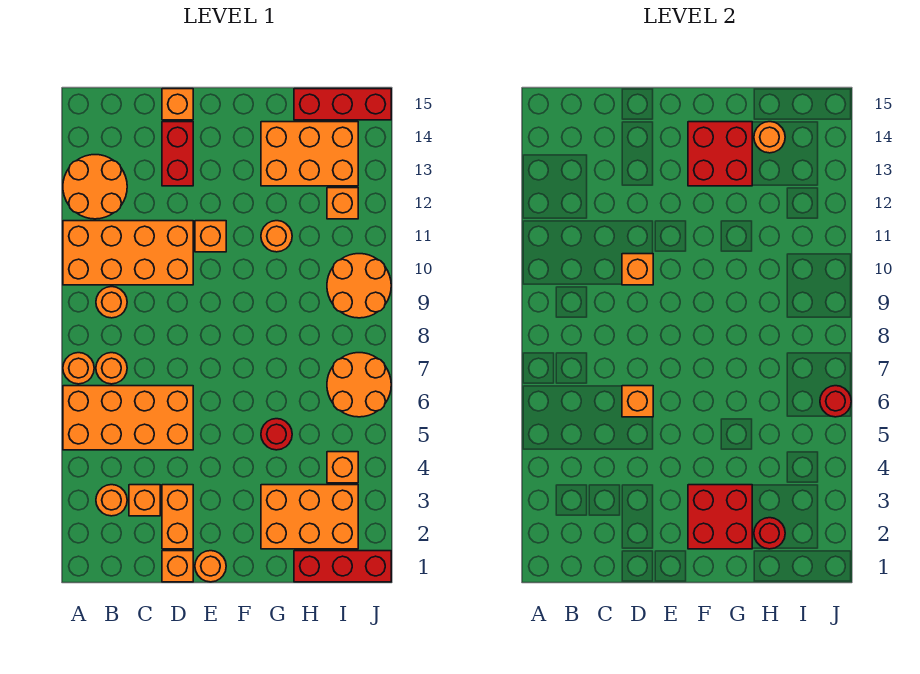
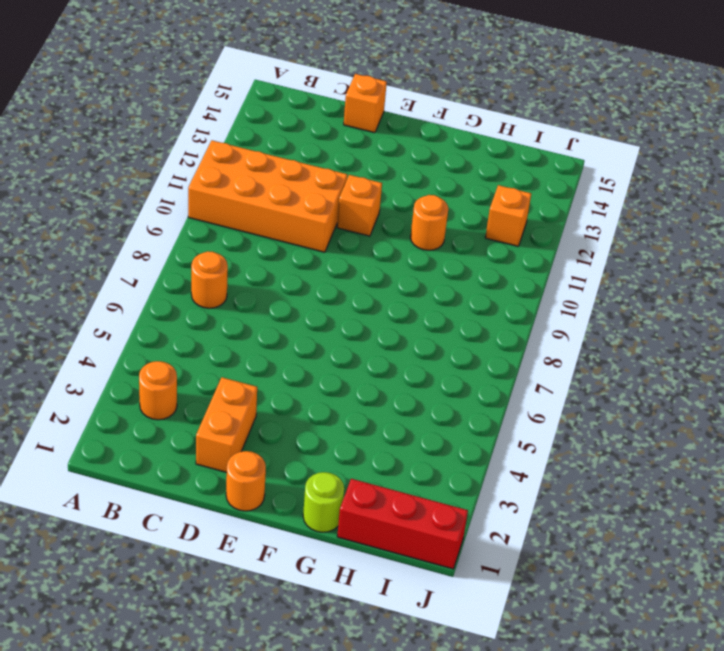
lime 1x1 round brick [303,472,344,532] -> none
none -> orange 2x4 brick [63,386,193,450]
none -> orange 1x1 round brick [63,353,94,384]
none -> orange 2x2 round brick [63,155,127,219]
none -> orange 1x1 round brick [96,287,127,318]

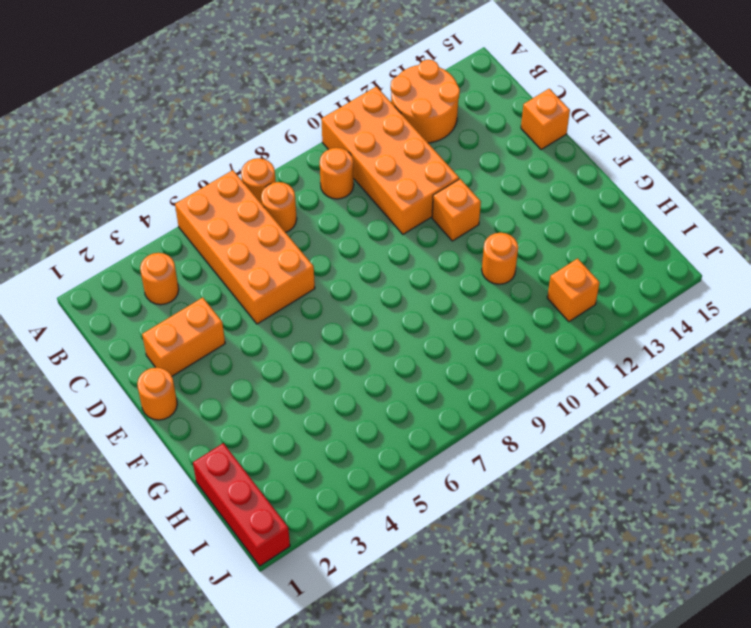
none -> orange 1x1 brick [129,485,160,516]
none -> orange 1x1 brick [162,551,193,582]
none -> red 1x2 brick [162,122,193,186]
none -> orange 2x3 brick [261,485,358,549]

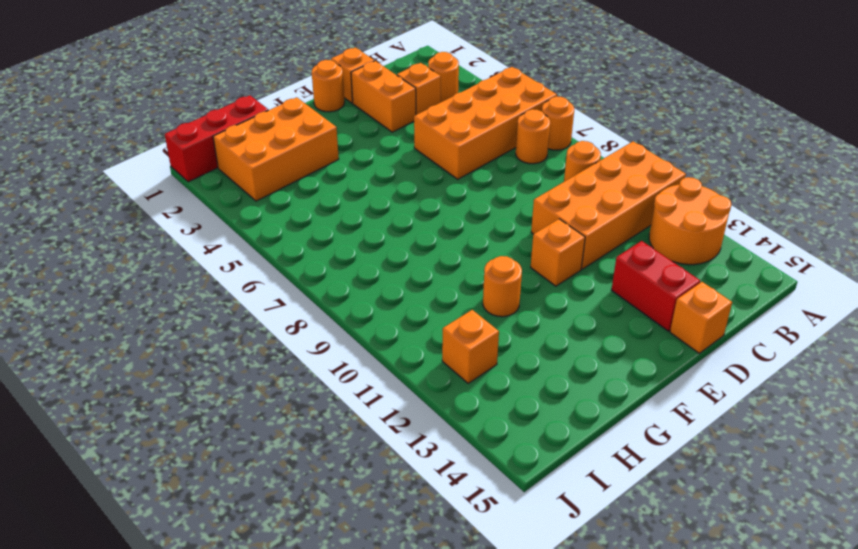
none -> red 1x1 round brick [261,419,292,450]
none -> orange 2x3 brick [261,122,358,186]
none -> red 1x3 brick [294,89,391,120]
none -> orange 1x1 brick [327,452,358,483]

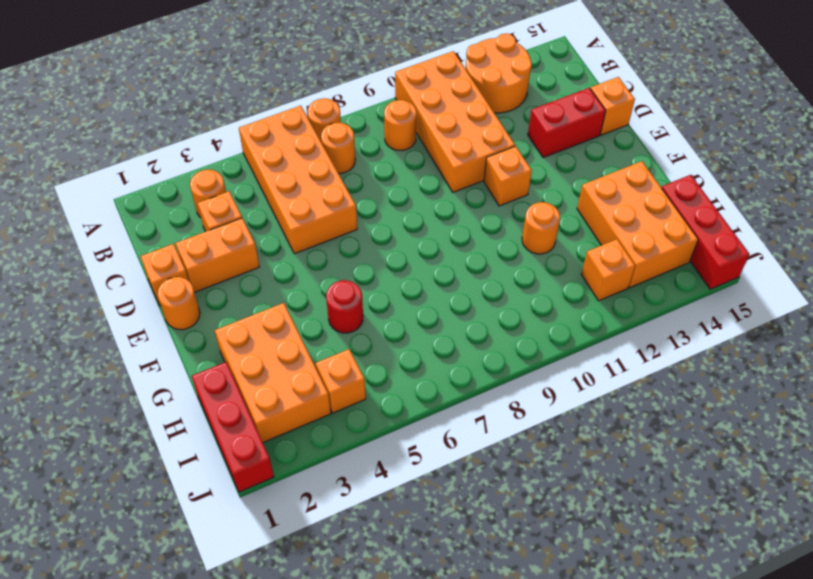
none -> orange 2x2 round brick [327,353,391,417]
none -> orange 2x2 round brick [327,254,391,318]
none -> orange 1x1 brick [622,386,653,417]
none -> orange 1x1 brick [622,254,653,285]

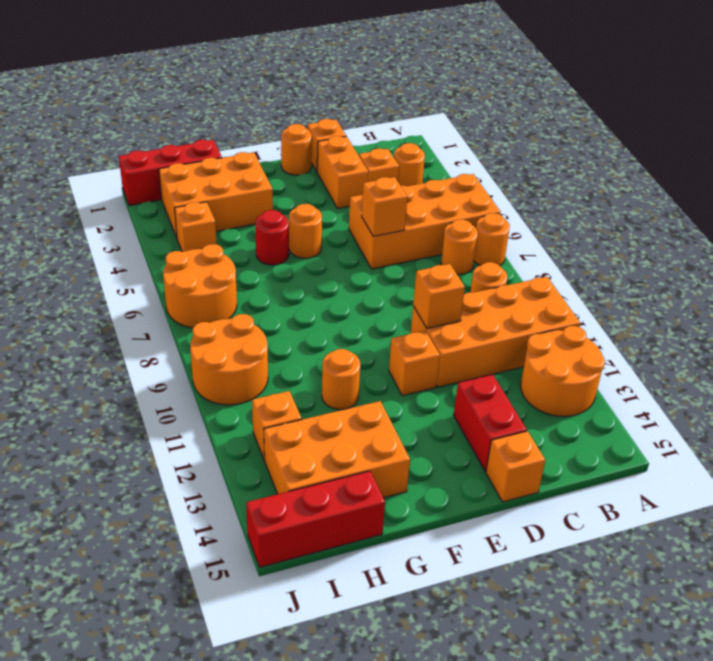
orange 1x1 round brick [289,204,322,258] -> orange 1x1 round brick moved to [754,122,785,153]
none -> red 2x2 brick [688,485,752,549]
none -> red 2x2 brick [688,122,752,186]
none -> red 1x1 round brick [754,518,785,549]
none -> red 1x1 round brick [820,386,851,417]

